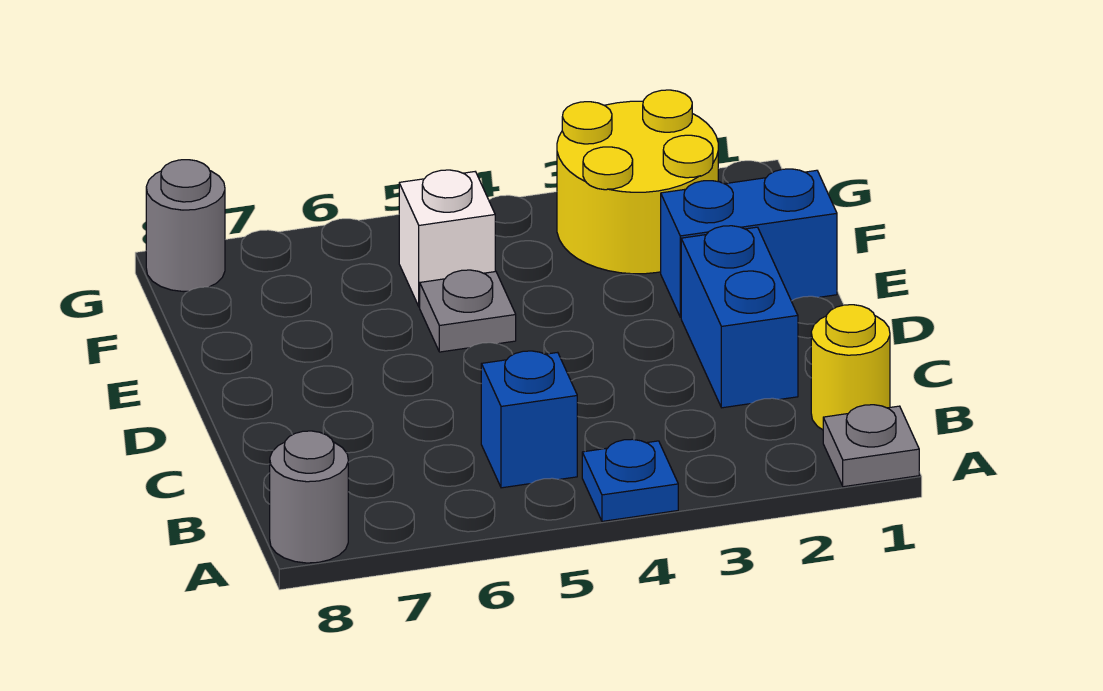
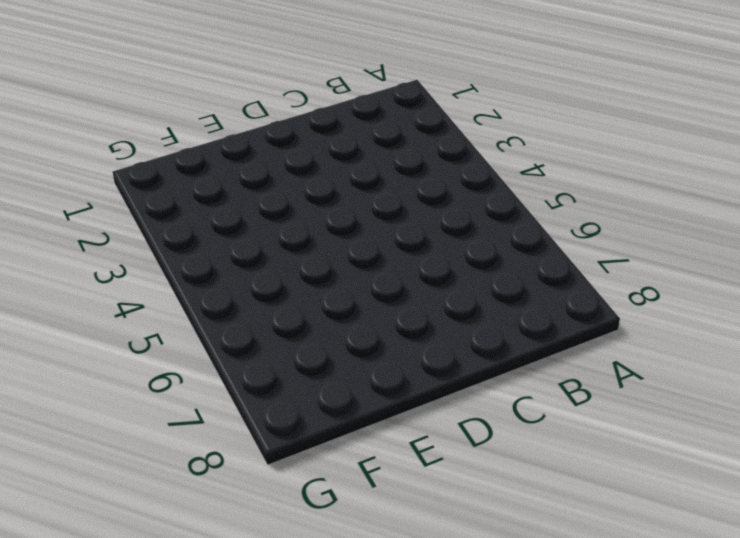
none -> grey 1x1 plate [823,405,919,487]
none -> blue 1x1 plate [582,439,678,521]

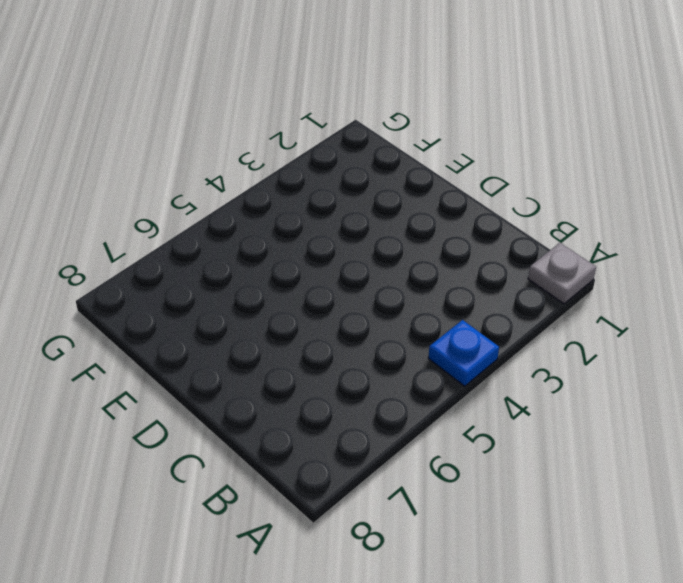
none -> grey 1x1 round brick [270,431,348,563]
none -> yellow 1x1 round brick [811,305,890,430]

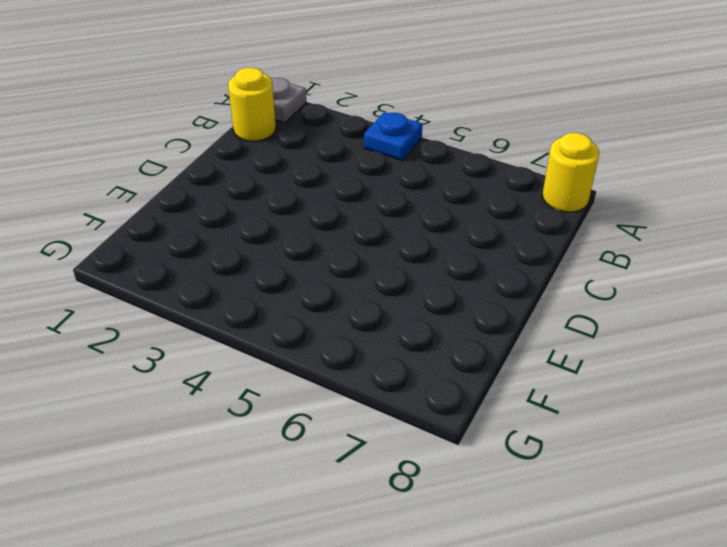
yellow 1x1 round brick [542,133,599,212] -> grey 1x1 round brick [270,431,348,563]
none -> blue 1x1 brick [481,351,577,488]
none -> blue 1x2 brick [681,226,798,408]

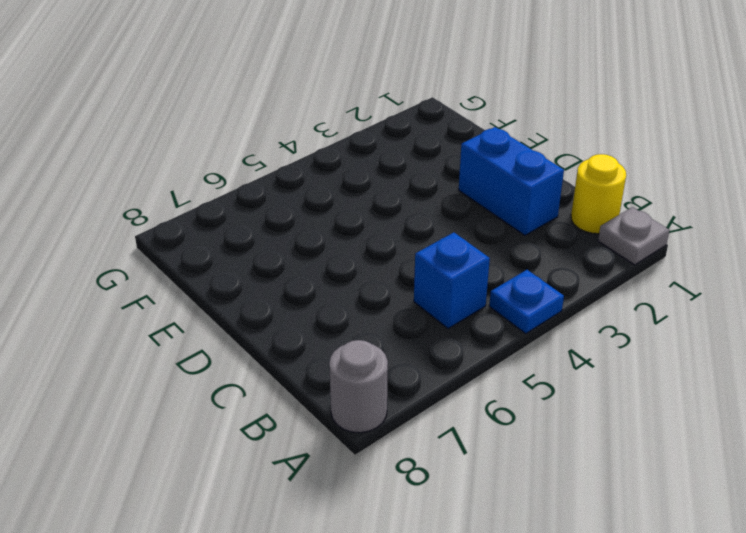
none -> blue 1x2 brick [661,169,837,317]
none -> grey 1x1 plate [420,270,516,352]

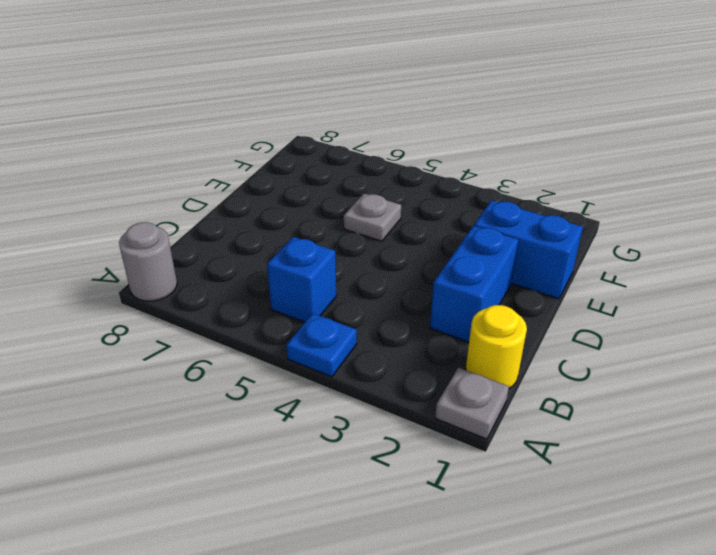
none -> yellow 2x2 round brick [557,90,718,274]
none -> white 1x1 brick [399,170,495,307]

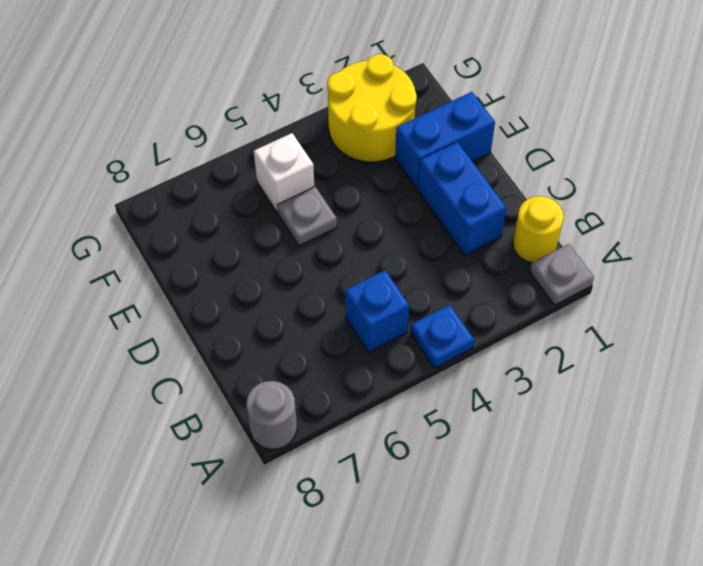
none -> grey 1x1 round brick [146,160,225,292]

